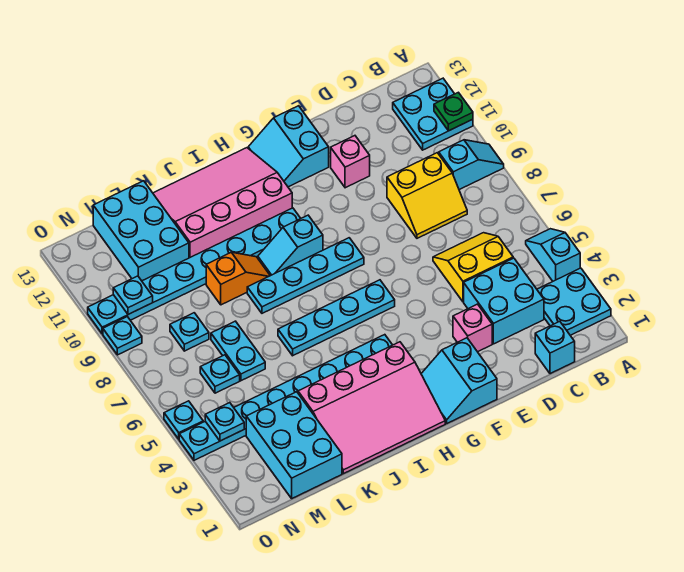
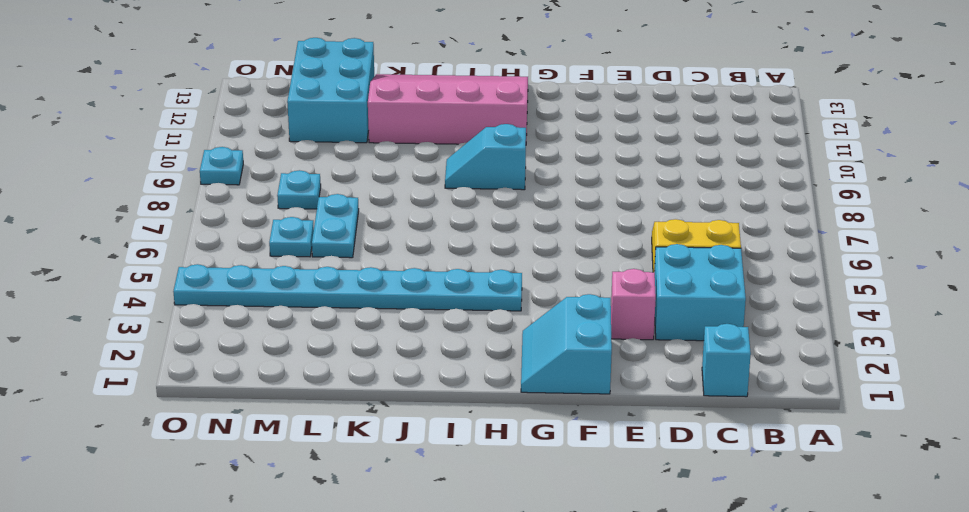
none -> cyan 2x2 plate [537,268,611,335]
none -> cyan 1x2 slope [526,229,580,281]
none -> cyan 1x2 slope [439,140,504,190]
none -> cyan 2x2 plate [393,78,473,150]

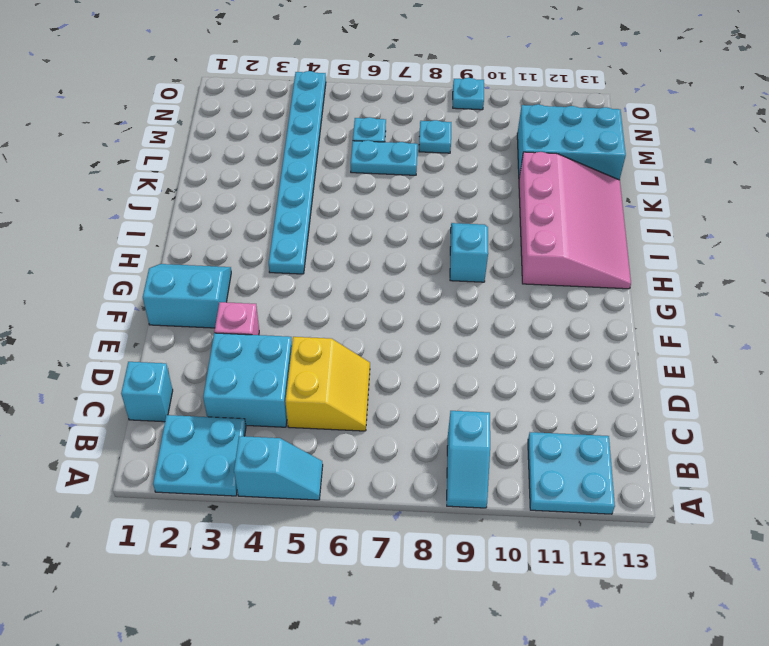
none -> yellow 2x2 slope [387,153,467,238]
none -> pink 1x1 brick [331,136,370,188]
none -> cyan 2x2 slope [248,106,329,187]
none -> cyan 1x4 plate [278,280,395,356]

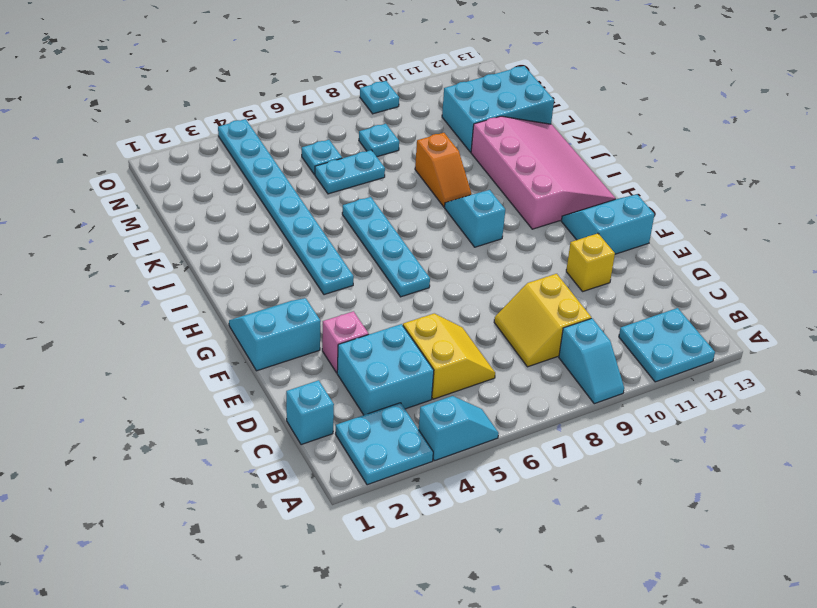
yellow 1x1 brick [566,233,615,291] -> pink 1x1 brick [331,136,370,188]
none -> cyan 1x4 plate [247,238,364,313]
none -> pink 3x4 slope [298,342,445,474]
none -> cyan 1x8 plate [88,208,301,334]
none -> cyan 2x3 brick [246,392,342,498]

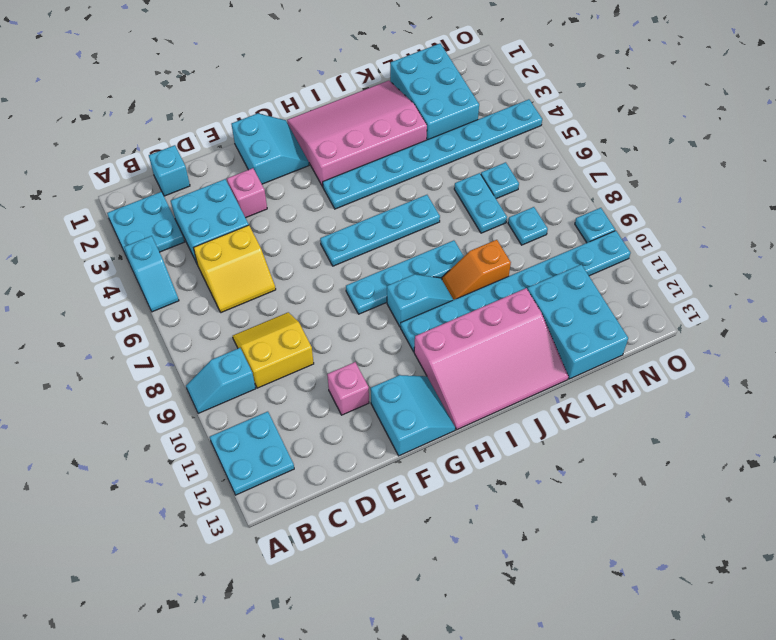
none -> cyan 1x1 plate [164,401,203,439]
none -> green 1x1 plate [434,92,473,131]
none -> cyan 1x1 plate [205,403,244,441]
none -> cyan 1x1 plate [113,276,153,314]

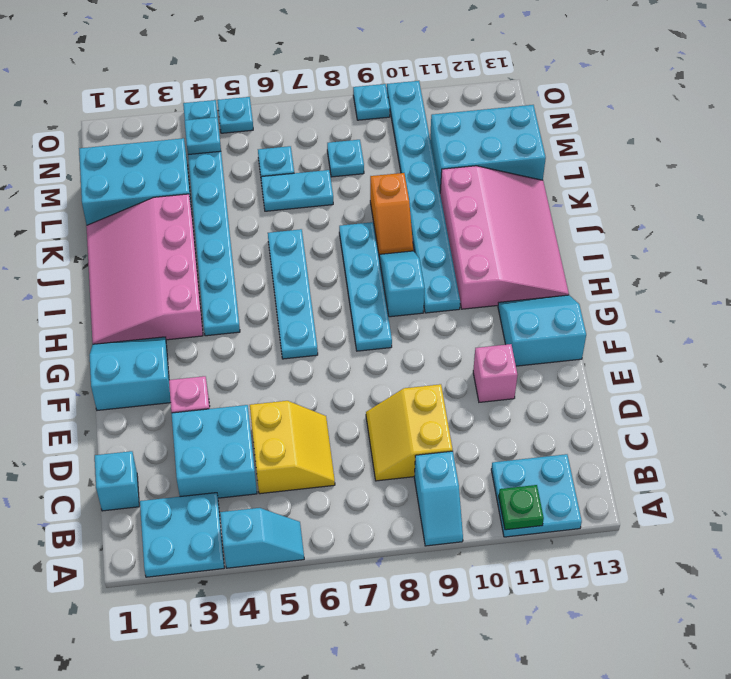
none -> cyan 1x1 plate [113,276,153,314]

